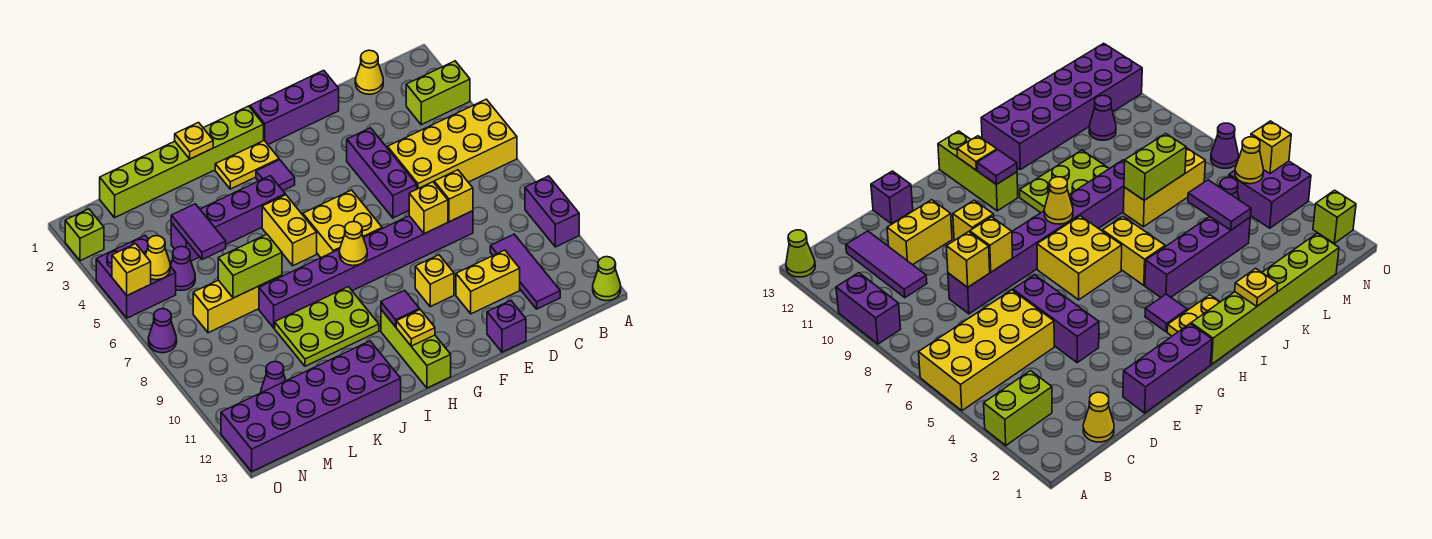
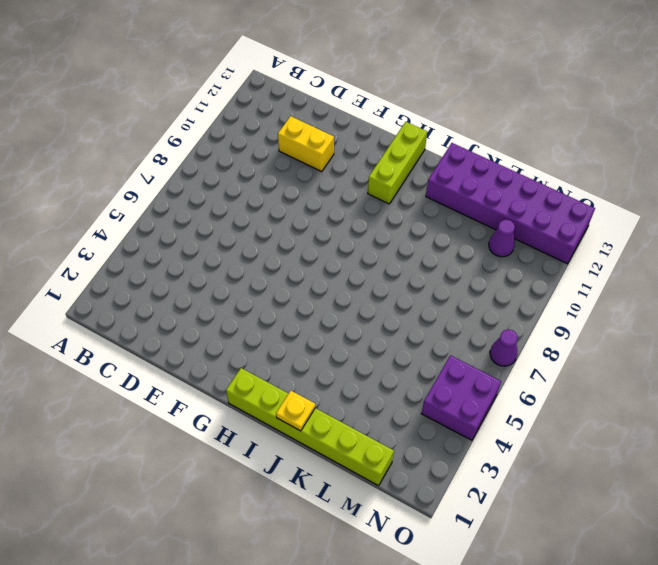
none -> lime 1x2 brick [406,61,470,125]
none -> yellow 2x4 brick [387,99,517,189]
none -> purple 1x2 brick [525,176,579,247]
none -> lime 1x1 cone [593,257,621,301]

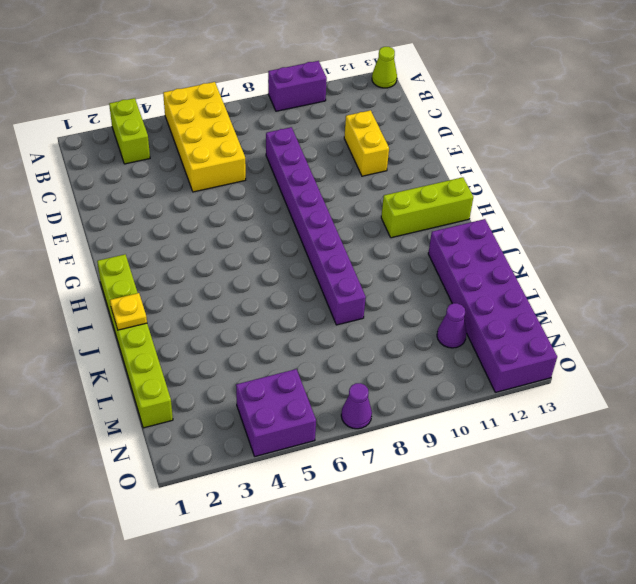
none -> yellow 1x1 cone [355,50,383,94]
none -> purple 1x3 tile [490,234,560,309]
none -> purple 1x3 brick [250,70,339,144]
none -> purple 1x3 brick [347,128,417,218]

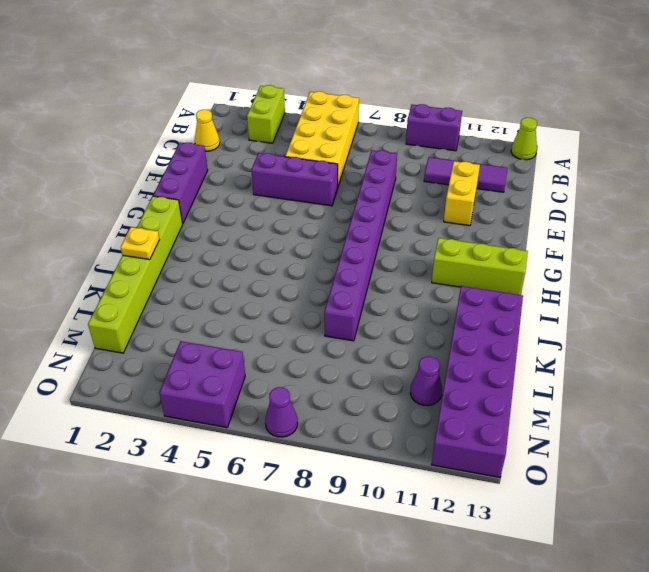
none -> purple 1x1 brick [487,301,526,352]
none -> yellow 1x1 brick [415,255,454,307]
none -> yellow 2x2 brick [303,190,382,258]
none -> yellow 1x2 plate [215,141,279,189]

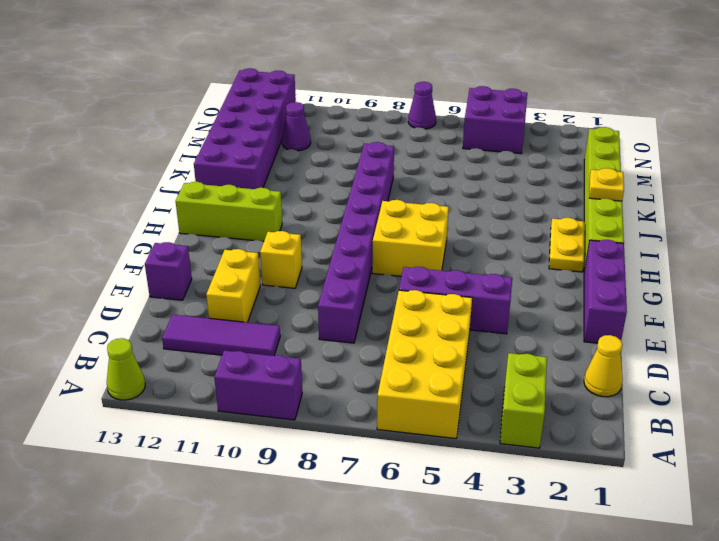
none -> purple 1x1 tile [256,160,295,191]
none -> purple 1x4 brick [171,176,285,261]
none -> yellow 1x2 brick [262,195,317,266]
none -> lime 2x3 plate [275,287,379,366]

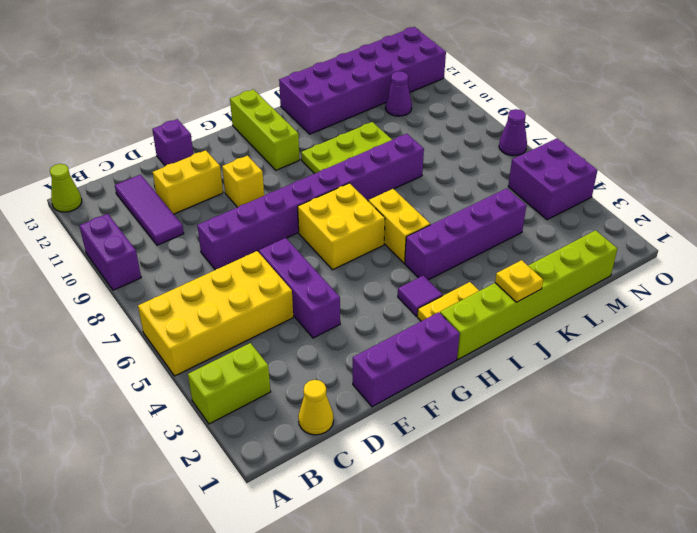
none -> yellow 1x3 brick [193,275,282,333]
none -> purple 1x1 cone [170,246,195,290]
none -> lime 1x1 brick [65,209,104,261]
none -> yellow 1x1 brick [434,170,473,222]

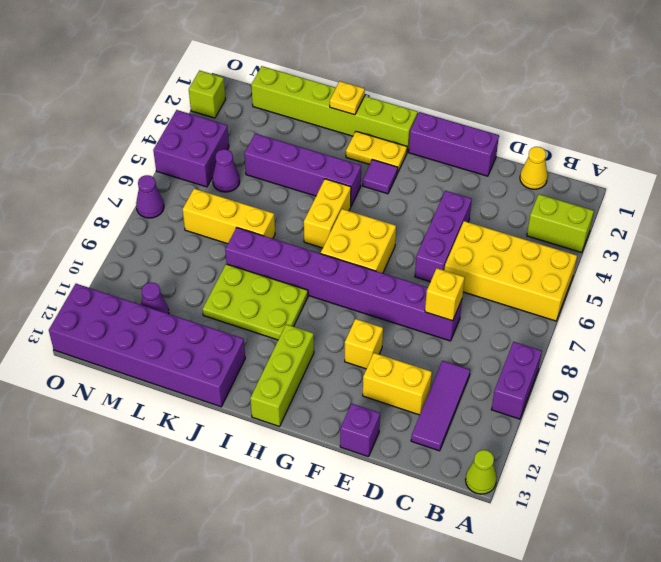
none -> yellow 1x1 brick [409,182,448,234]
none -> yellow 1x1 cone [339,222,367,266]
none -> purple 1x1 tile [381,290,420,327]
none -> yellow 1x1 plate [396,310,435,346]

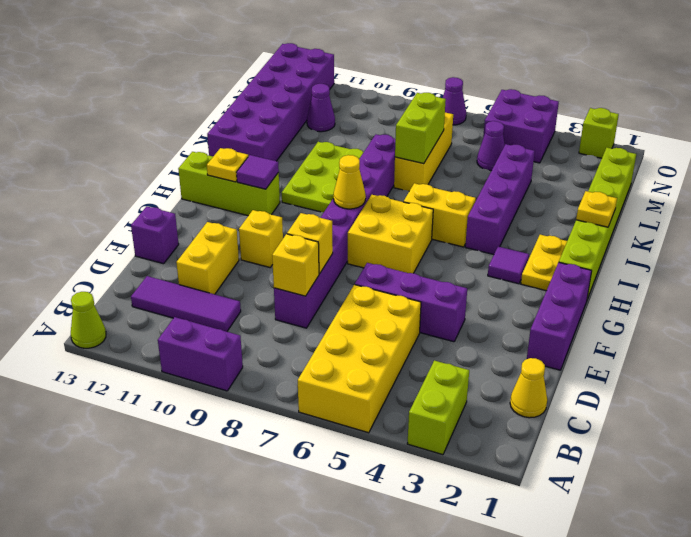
none -> purple 1x2 tile [171,204,226,260]
none -> yellow 1x1 cone [146,236,170,280]
none -> yellow 1x1 brick [112,244,151,295]

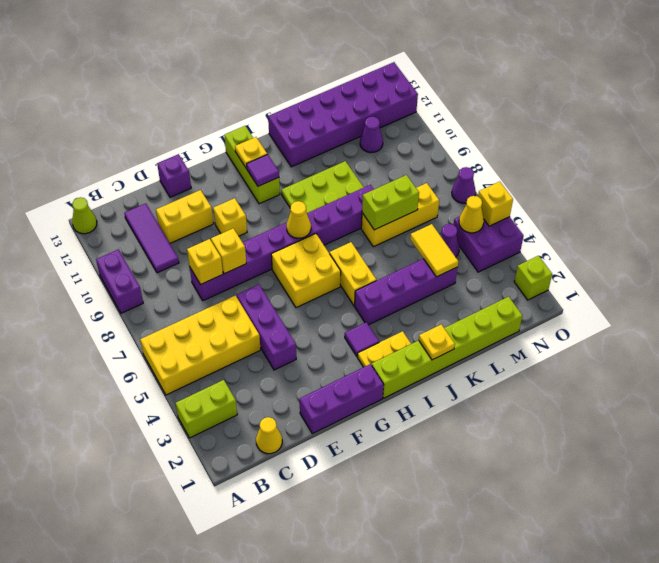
yellow 1x2 tile [410,224,458,277] -> purple 1x2 tile [171,204,226,260]

